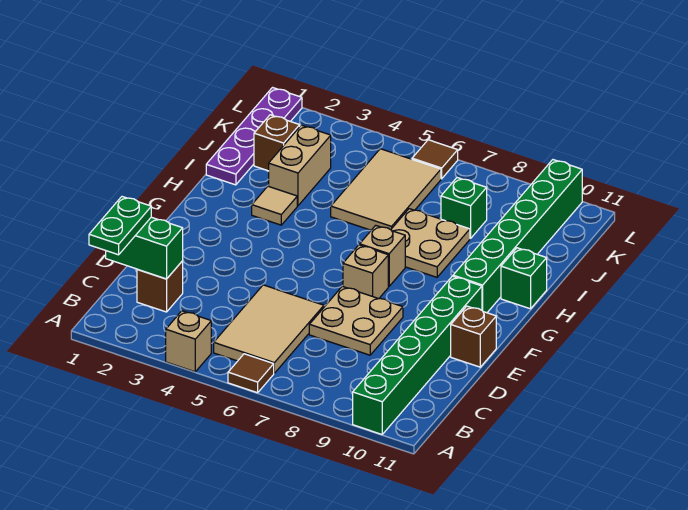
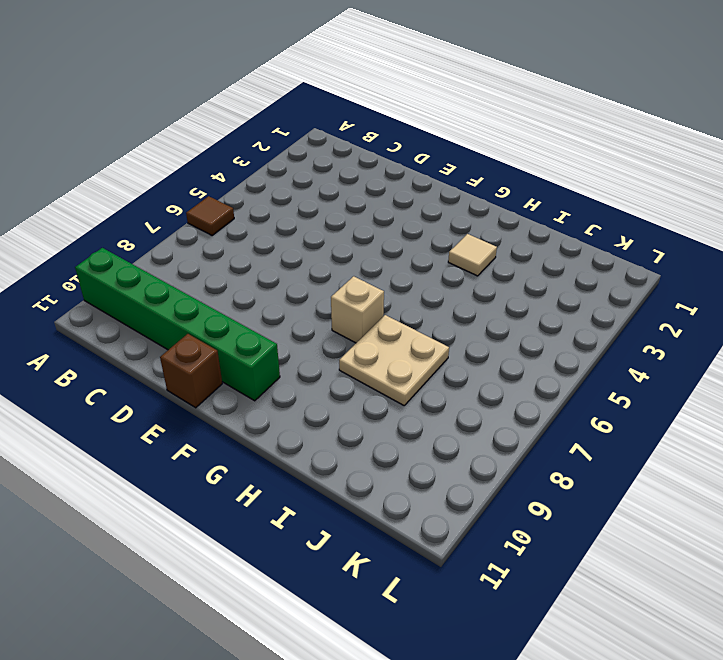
none -> tan 1x1 brick [166,311,211,372]
none -> tan 2x3 tile [214,285,324,373]
none -> brown 1x1 brick [137,261,183,312]

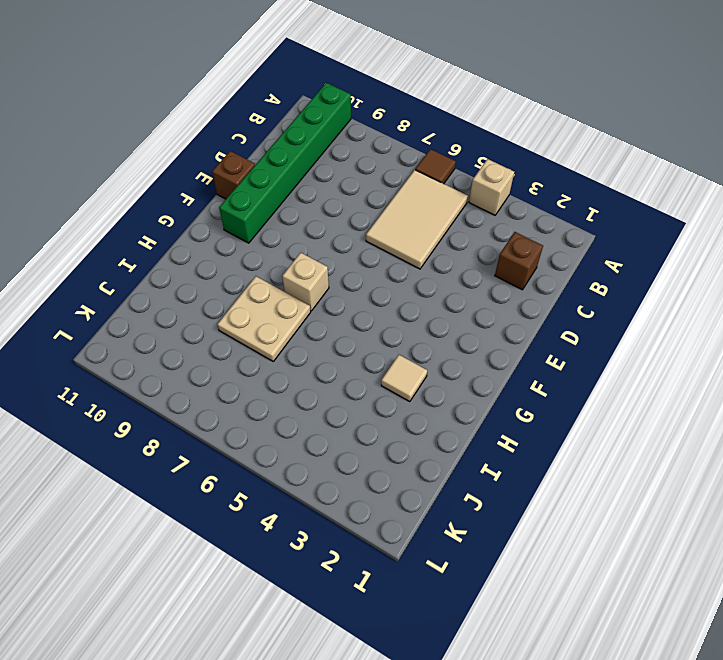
none -> tan 2x2 plate [309,286,403,355]
none -> tan 1x1 brick [343,245,388,299]
none -> green 1x6 brick [453,160,582,313]

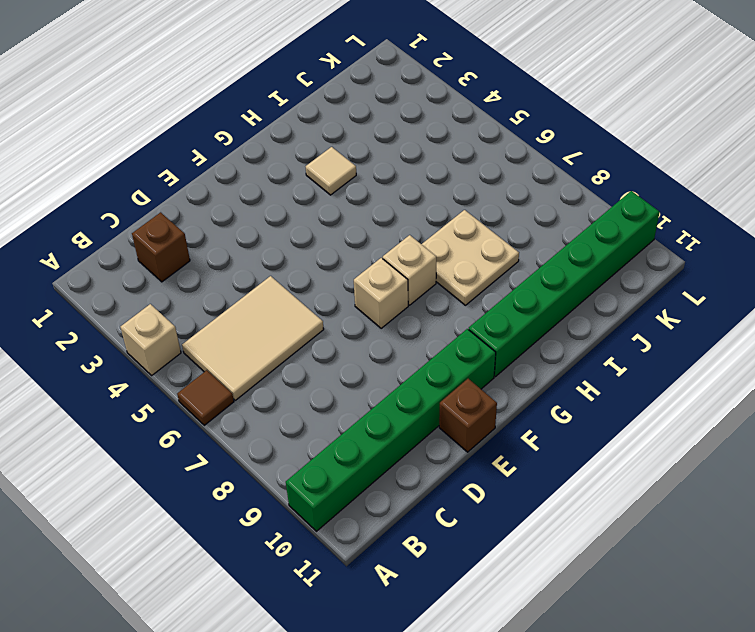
none -> tan 2x2 plate [309,286,403,355]
none -> green 1x1 brick [501,248,547,309]
none -> purple 1x4 plate [206,88,302,185]

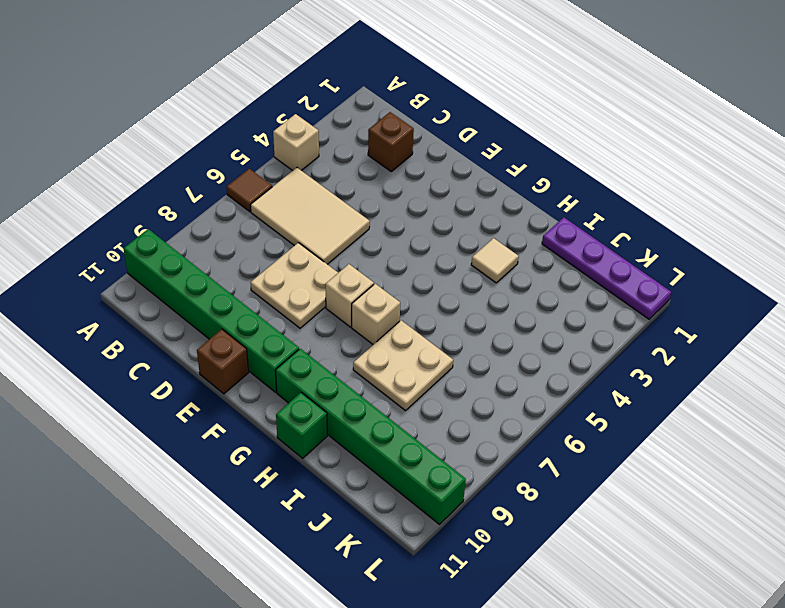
none -> tan 1x2 brick [269,125,331,206]
none -> tan 2x3 tile [331,149,441,230]
none -> brown 1x1 brick [254,115,300,171]

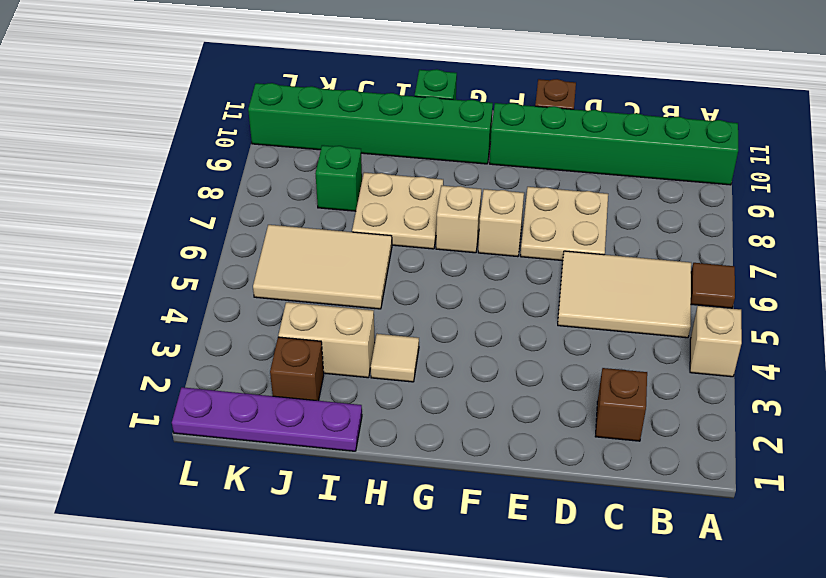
none -> brown 1x1 tile [412,140,458,179]
none -> green 1x2 brick [106,217,183,279]
none -> green 1x2 plate [89,197,151,255]

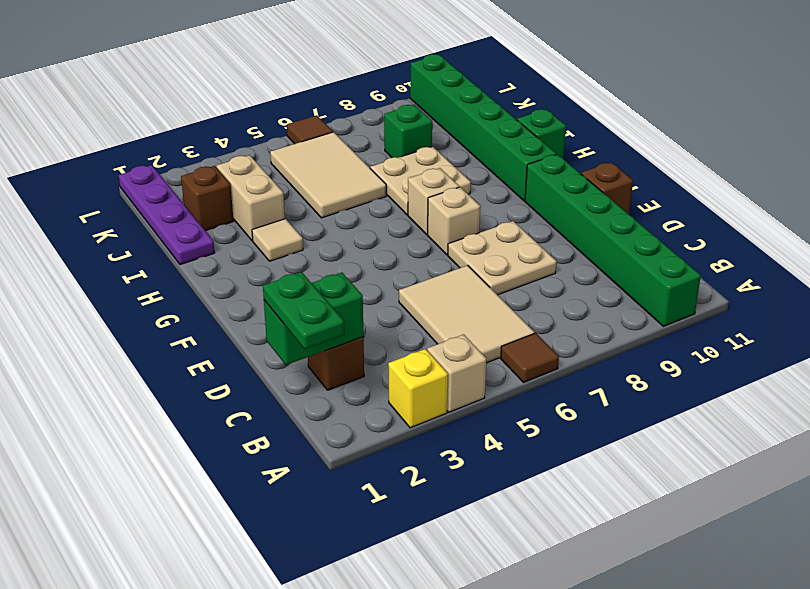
yellow 1x1 brick [388,349,448,428] -> none

